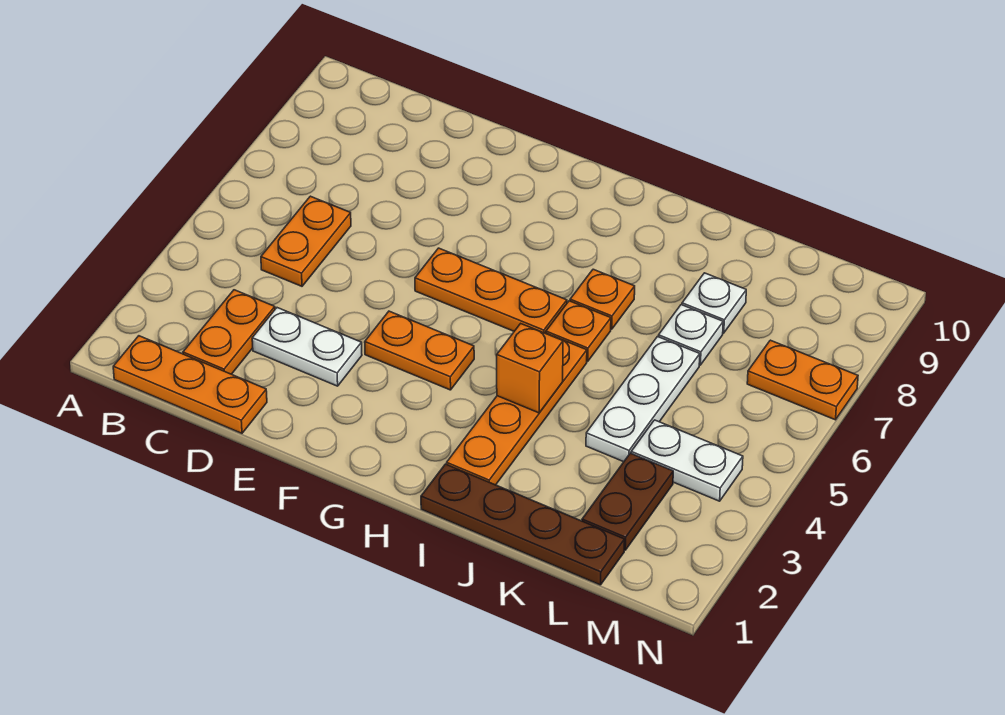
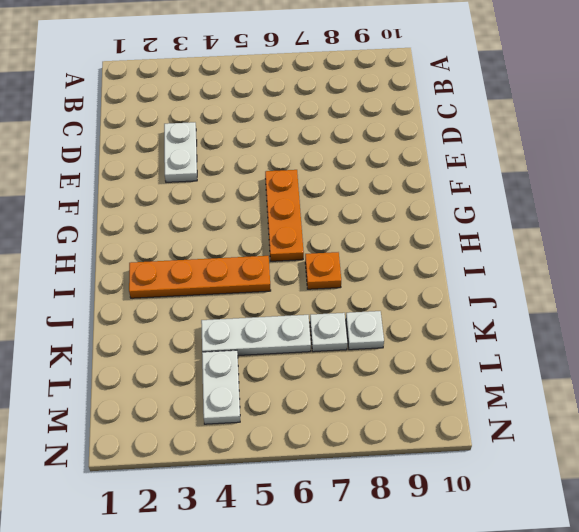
none -> orange 1x3 plate [113,336,267,433]
none -> orange 1x2 plate [183,290,275,374]
none -> orange 1x2 plate [261,196,351,286]

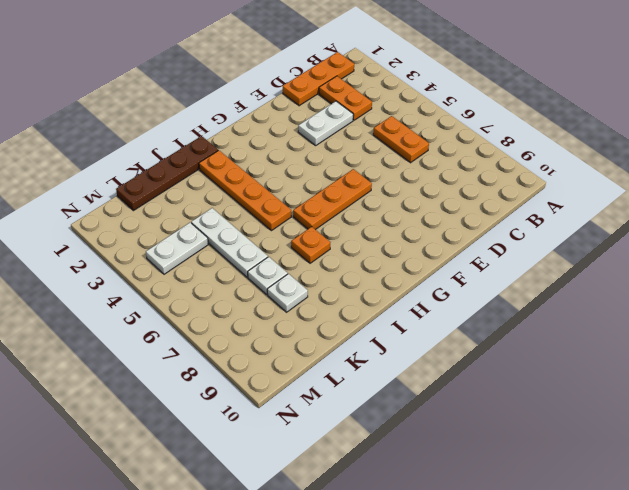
none -> orange 1x2 plate [365,311,474,390]
none -> orange 1x1 plate [546,301,611,361]
none -> brown 1x2 plate [582,453,673,550]

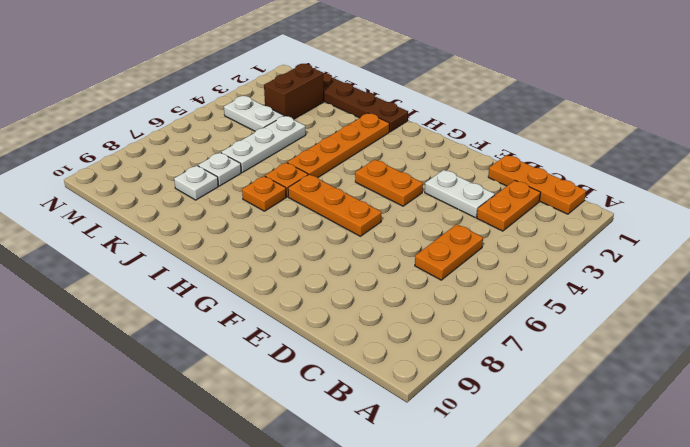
brown 1x2 brick [264,64,324,119] -> brown 1x2 plate [582,453,673,550]
none -> orange 1x2 plate [747,340,858,420]
none -> orange 1x1 brick [497,324,563,413]

